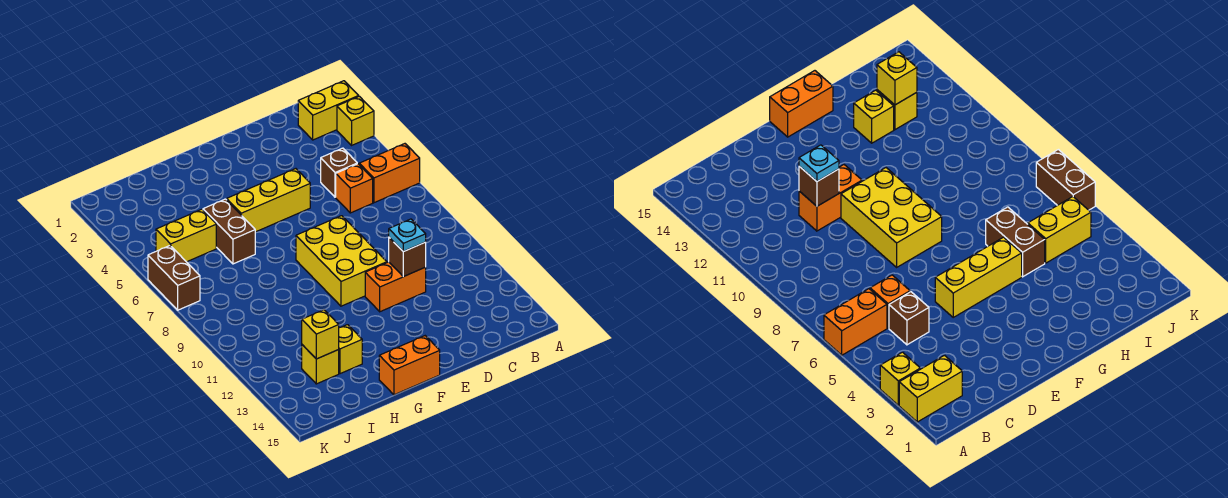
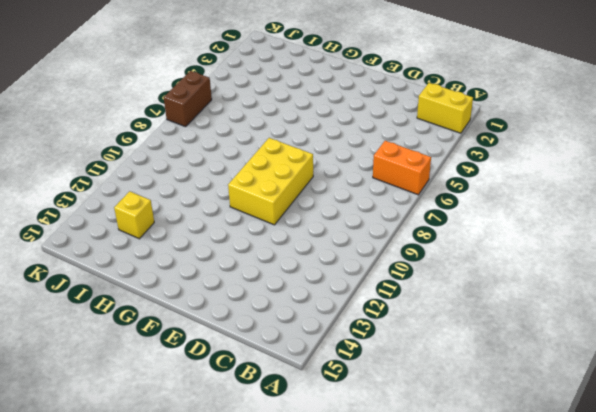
none -> yellow 1x1 brick [337,96,374,145]
none -> brown 1x1 brick [321,148,357,197]
none -> orange 1x1 brick [336,164,373,213]

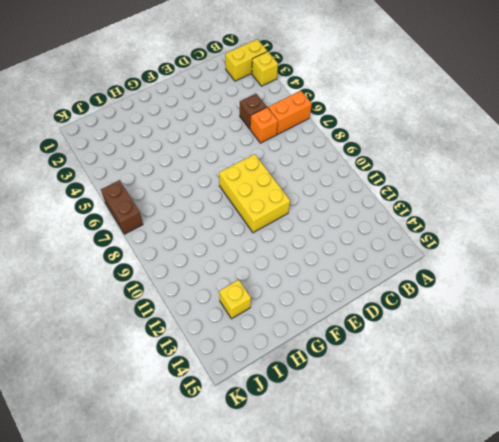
none -> orange 1x2 brick [365,262,426,312]
none -> yellow 1x3 brick [227,169,310,232]
none -> orange 1x2 brick [379,336,440,395]

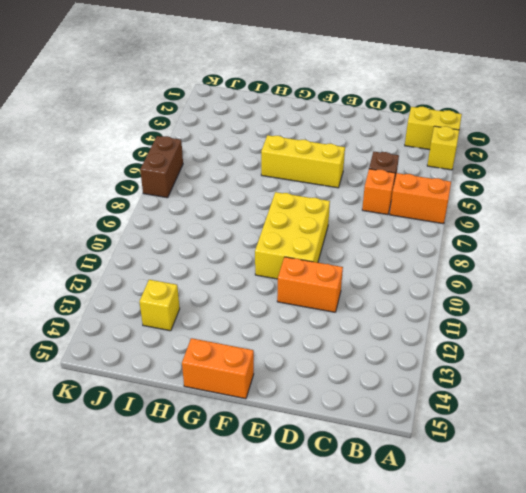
none -> brown 1x2 brick [203,199,255,264]
none -> yellow 1x1 brick [338,325,362,374]
none -> yellow 1x2 brick [156,209,216,262]

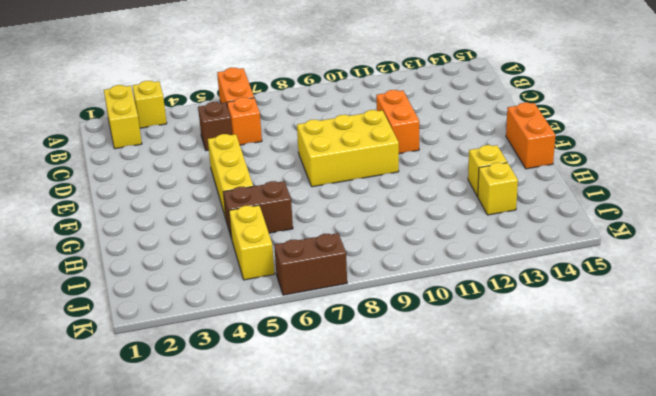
none -> brown 1x1 brick [389,237,426,277]
none -> yellow 1x1 brick [302,310,339,359]
none -> cyan 1x1 plate [389,219,426,252]

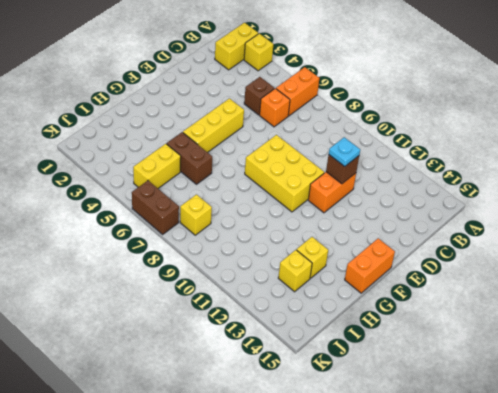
yellow 1x1 brick [180,194,212,235] -> yellow 1x1 brick moved to [302,310,339,359]

